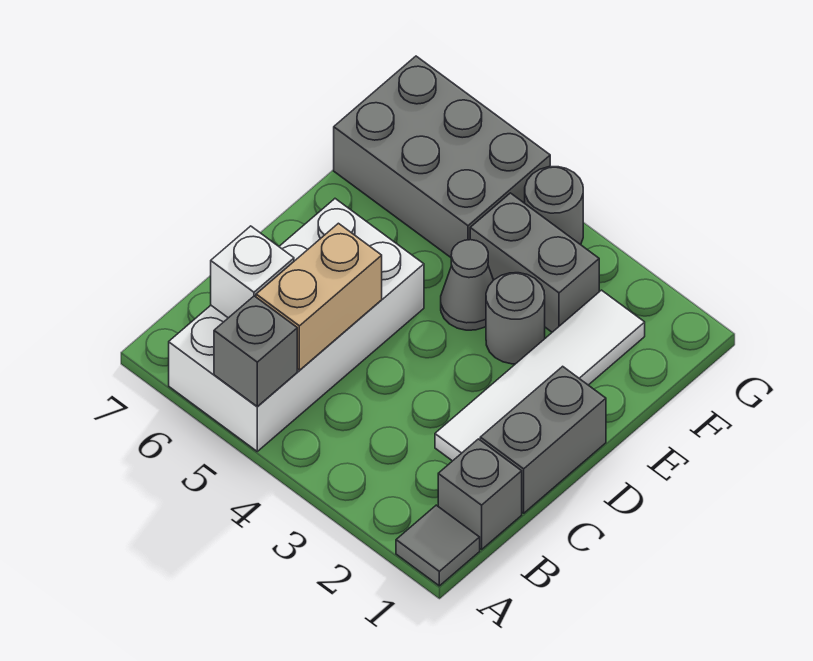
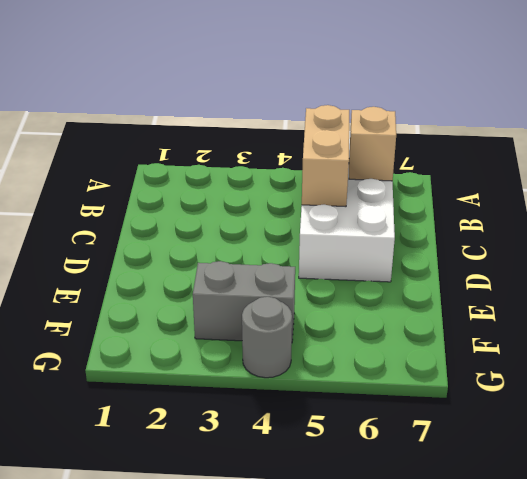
tan 1x1 brick [349,107,396,181] -> white 1x1 brick [211,226,294,318]
none -> grey 1x1 tile [396,505,480,586]
none -> grey 1x1 brick [438,439,522,550]
none -> grey 1x2 brick [480,366,606,513]

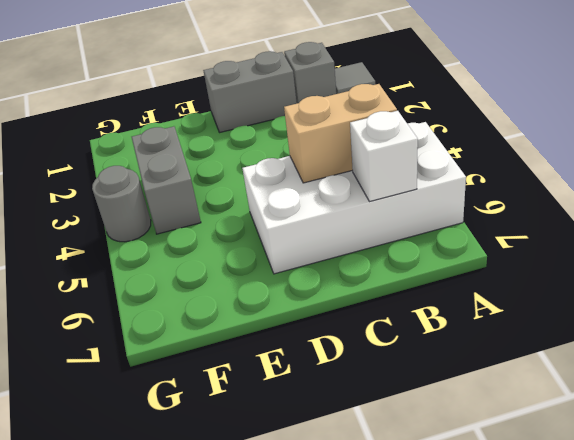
none -> white 1x4 tile [435,290,645,461]
none -> grey 1x1 round brick [486,273,545,364]
none -> grey 1x1 cone [441,240,493,330]

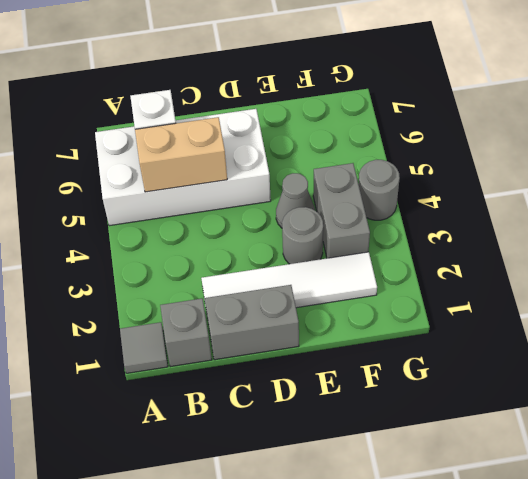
none -> grey 2x3 brick [334,56,550,257]
none -> grey 1x1 brick [214,296,297,406]

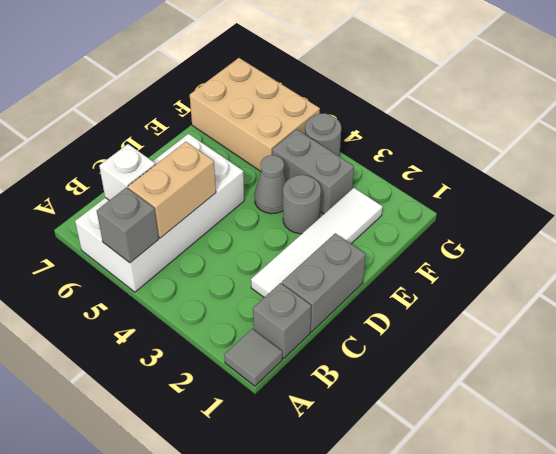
tan 2x3 brick [190,58,320,171] -> grey 2x3 brick [334,56,550,257]

